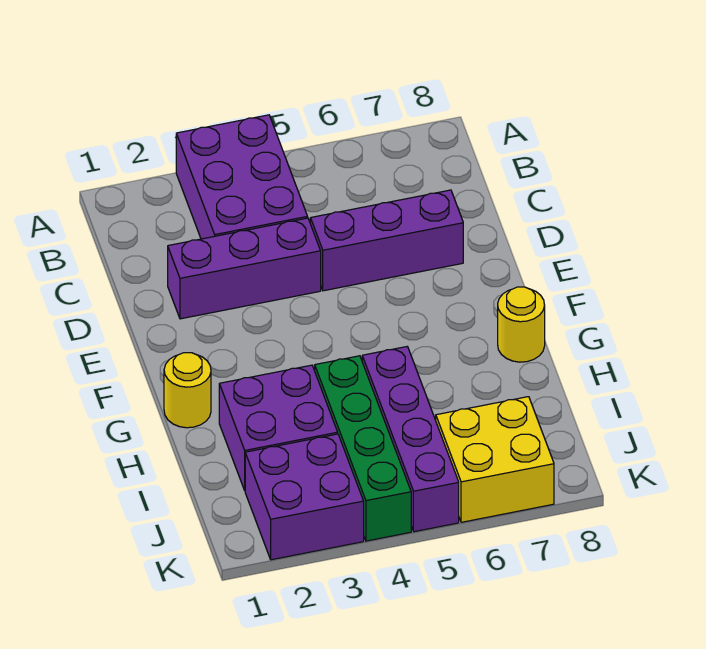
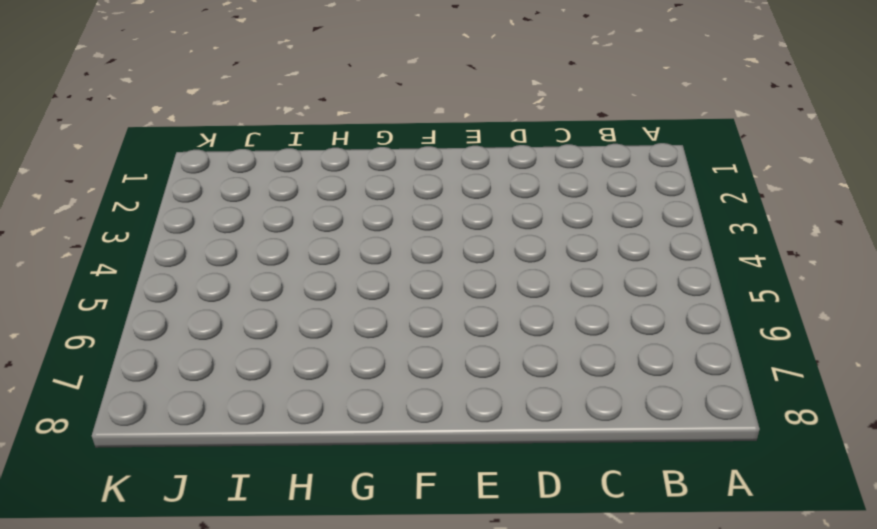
none -> purple 2x3 brick [176,115,308,239]
none -> purple 1x3 brick [168,218,321,319]

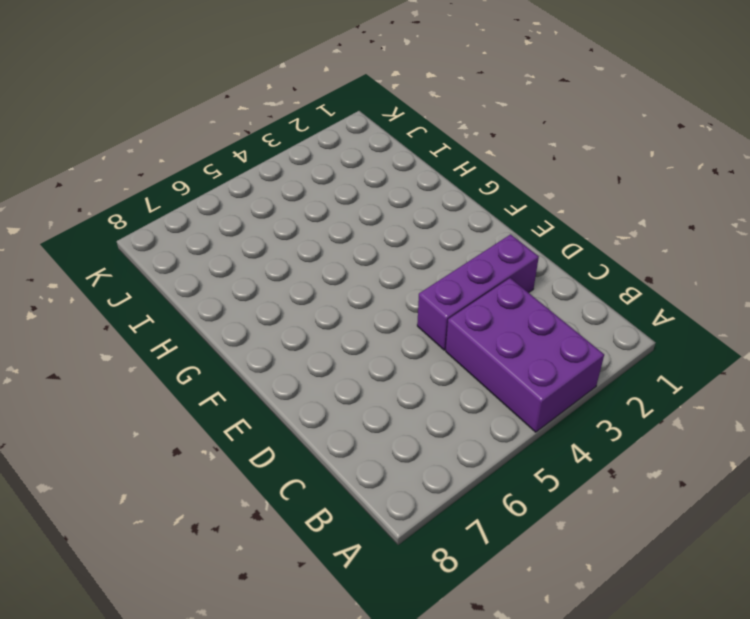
none -> purple 1x3 brick [310,190,463,291]
none -> yellow 1x1 round brick [164,353,211,428]

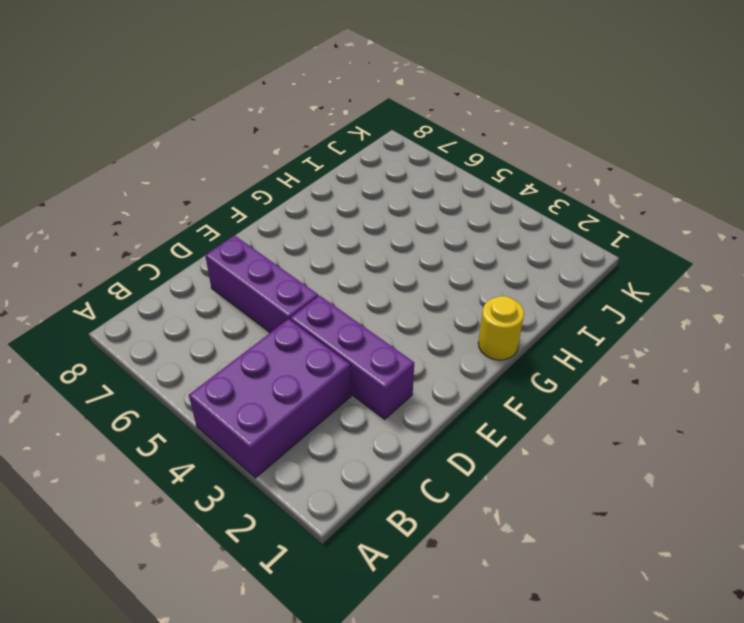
none -> yellow 1x1 round brick [498,287,545,362]
none -> purple 2x2 brick [219,365,338,490]

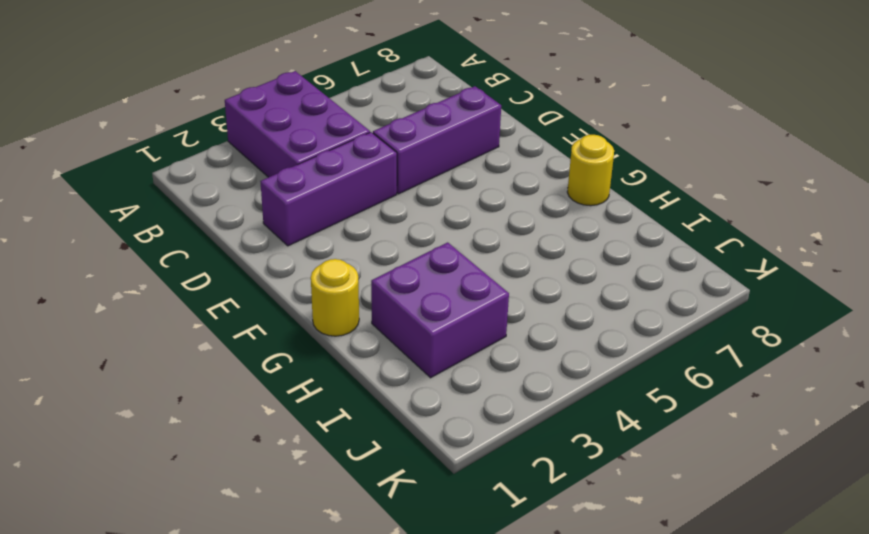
none -> green 1x4 brick [315,356,411,541]
none -> purple 1x4 brick [362,347,459,532]

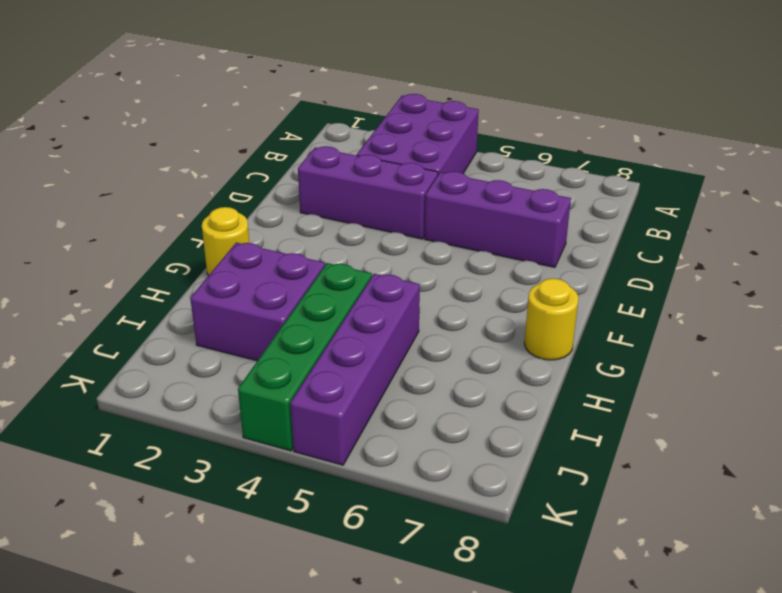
none -> purple 2x2 brick [245,434,364,560]
none -> yellow 2x2 brick [436,397,554,522]

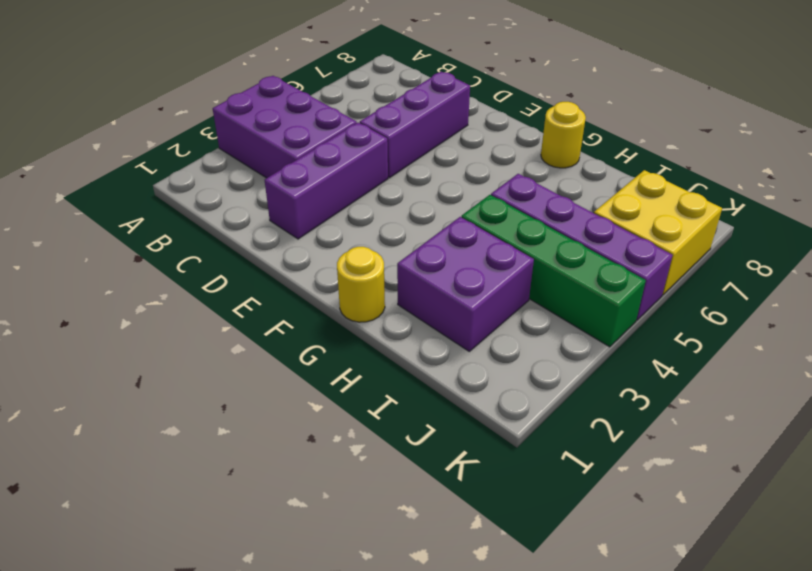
none -> purple 2x2 brick [245,434,364,560]

